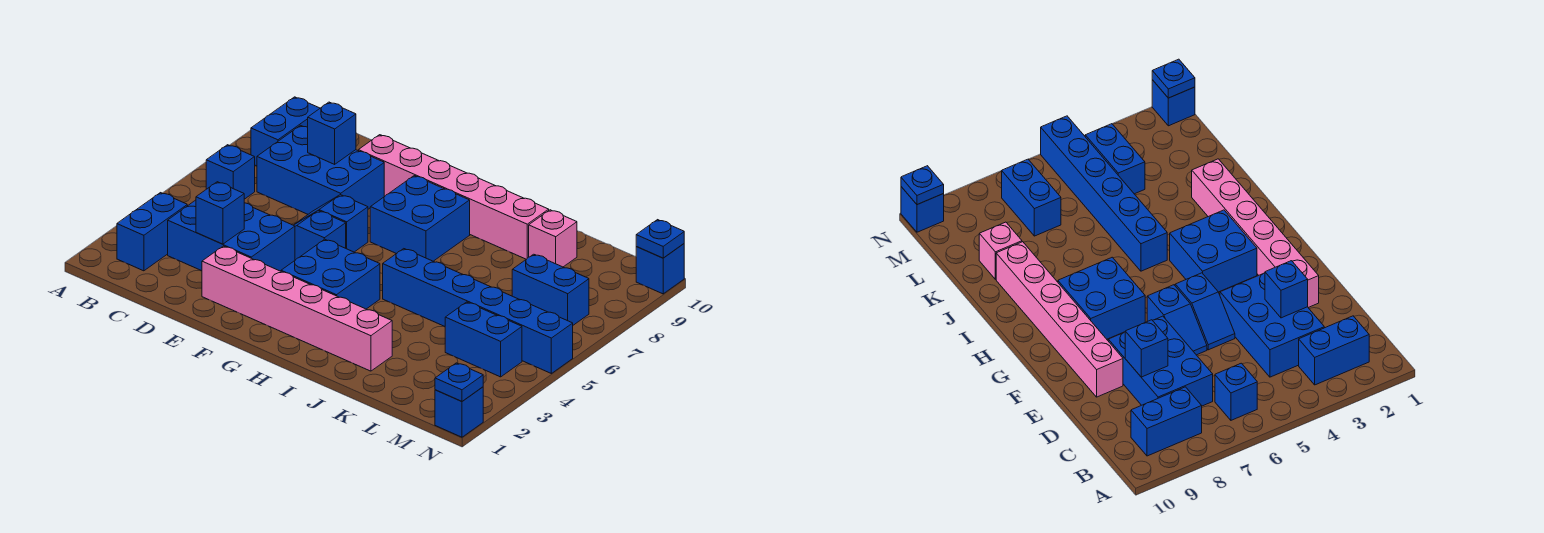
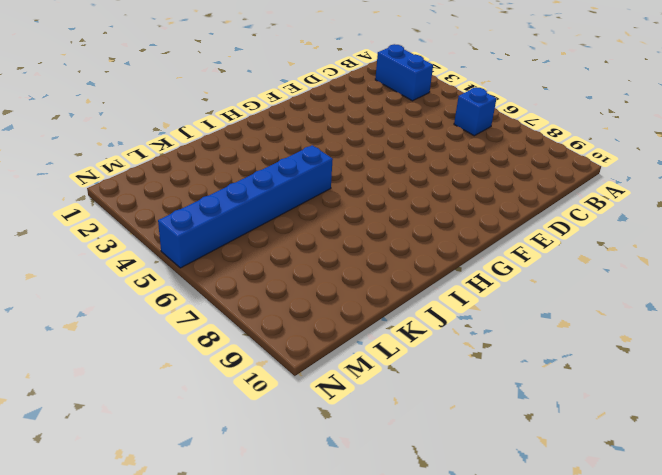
none -> blue 1x2 brick [251,97,320,166]
none -> blue 2x3 brick [168,200,295,271]
none -> blue 2x3 brick [257,125,384,214]

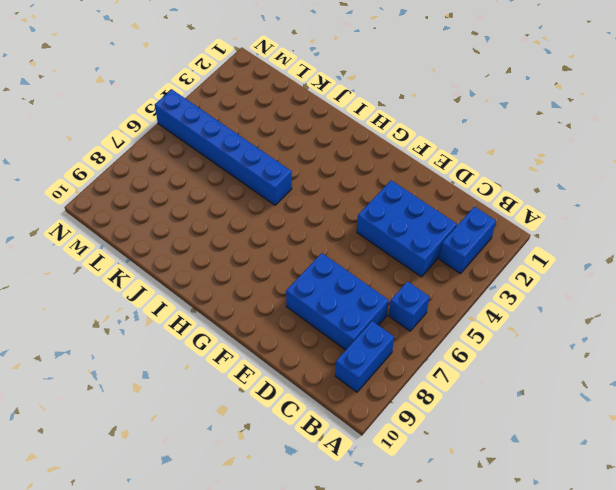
none -> pink 1x6 brick [202,246,392,371]
none -> blue 1x2 slope [294,211,346,260]
none -> blue 1x2 slope [294,195,368,252]

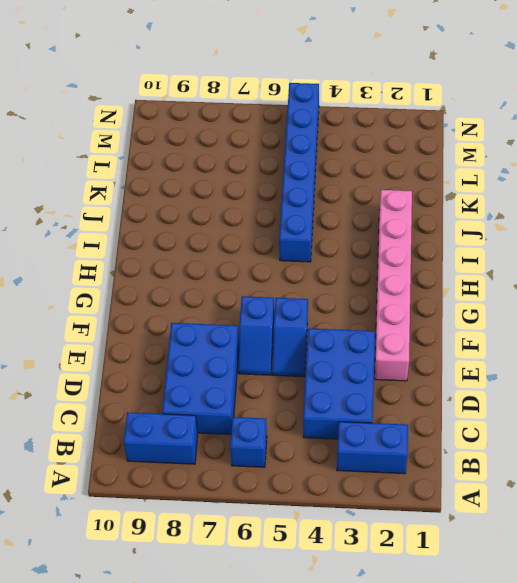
none -> pink 1x6 brick [358,135,549,259]
none -> blue 2x2 brick [281,239,380,309]
none -> blue 2x2 brick [370,176,470,261]

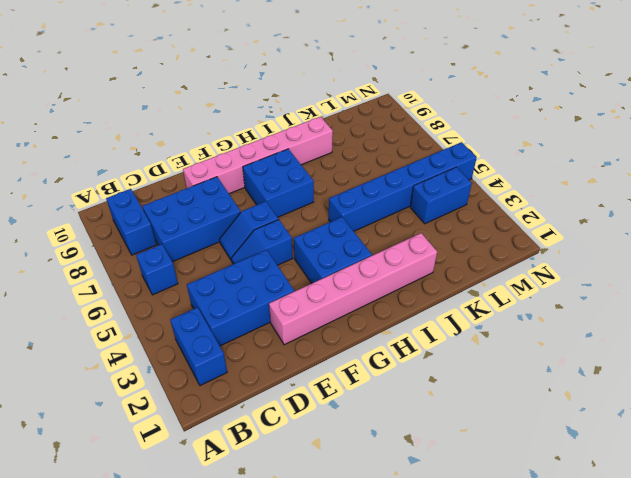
none -> pink 1x1 brick [529,210,577,267]
none -> blue 1x2 brick [512,254,589,325]
none -> blue 1x1 brick [435,387,483,437]

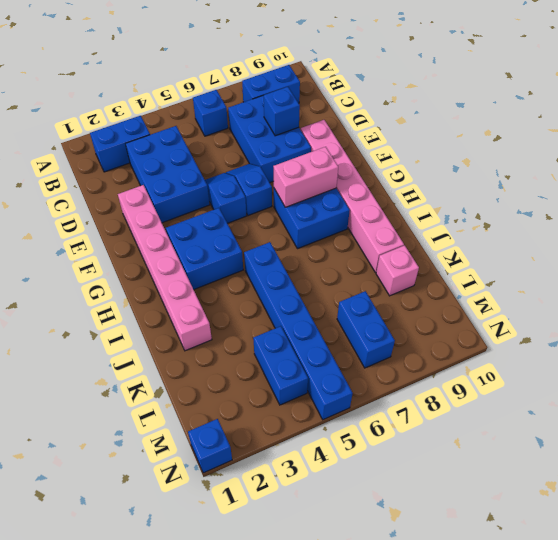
pink 1x2 brick [273,147,338,207] -> none
none -> blue 1x1 brick [636,244,684,294]
none -> blue 1x1 brick [196,182,244,244]
none -> blue 1x1 plate [435,363,483,401]

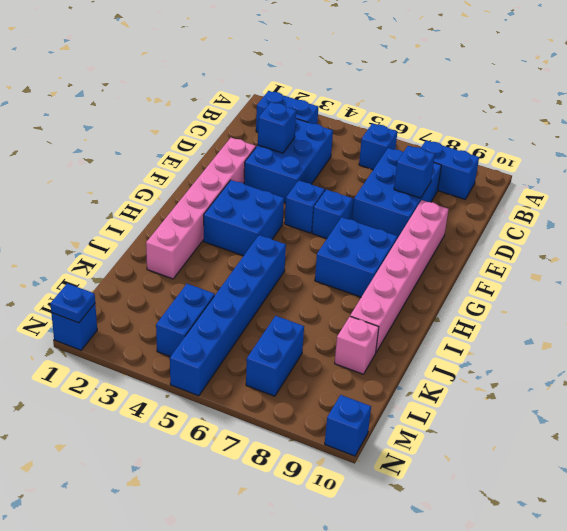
none -> blue 1x1 plate [636,220,684,258]

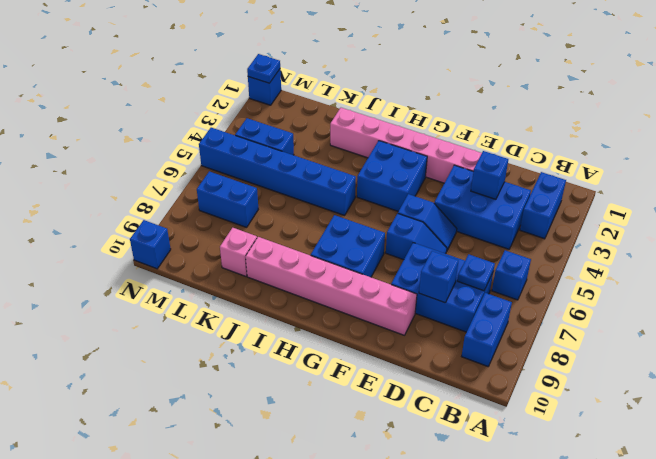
blue 1x1 plate [458,254,495,291] -> blue 1x1 plate moved to [636,220,684,258]

